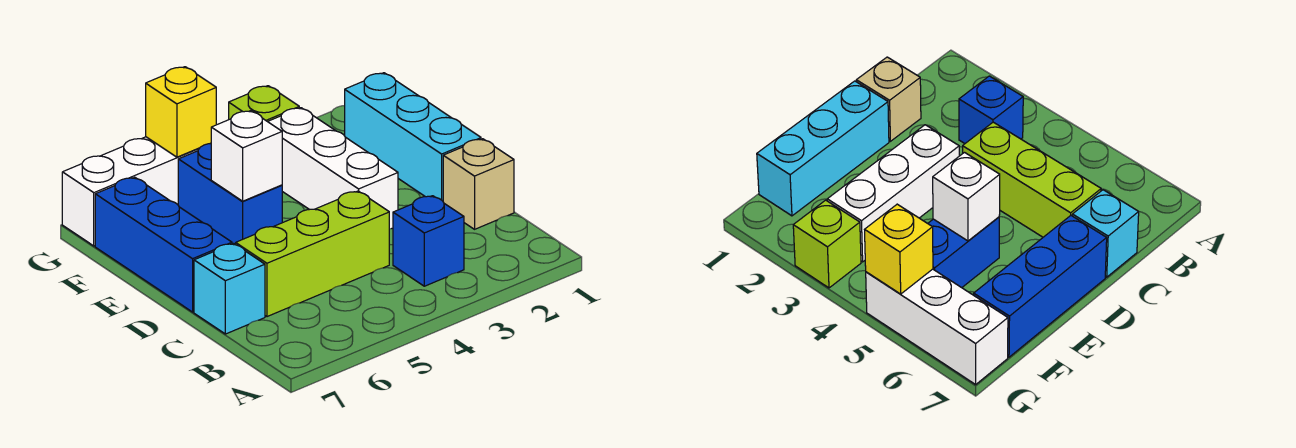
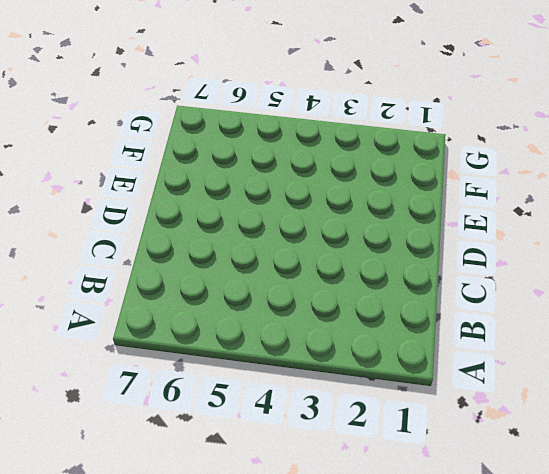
none -> blue 1x1 brick [393,196,464,286]
none -> tan 1x1 brick [443,139,514,229]
none -> lime 1x3 brick [236,191,389,317]

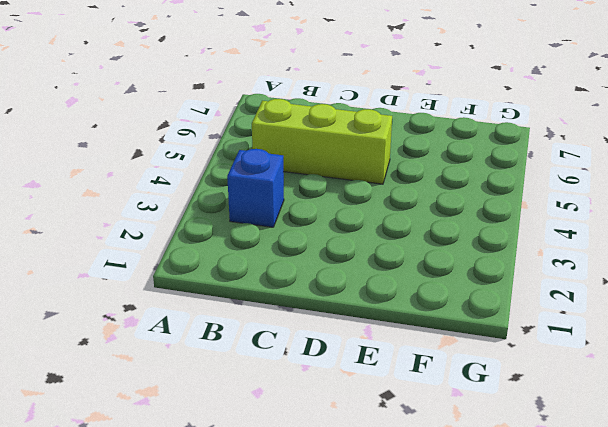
lime 1x3 brick [252,99,392,184] -> lime 1x3 brick turned to [236,191,389,317]
none -> tan 1x1 brick [443,139,514,229]
none -> cyan 1x1 brick [194,243,265,334]
none -> cyan 1x3 brick [345,73,481,201]

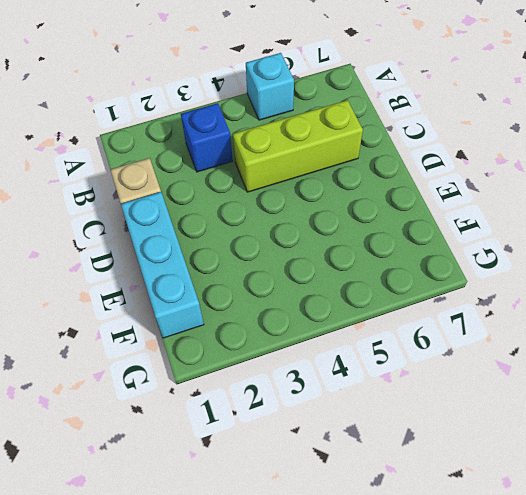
cyan 1x1 brick [246,53,294,120] -> cyan 1x1 brick moved to [194,243,265,334]
none -> white 1x3 brick [268,108,398,229]
none -> blue 1x3 brick [95,177,232,312]
none -> blue 1x2 brick [178,143,282,245]

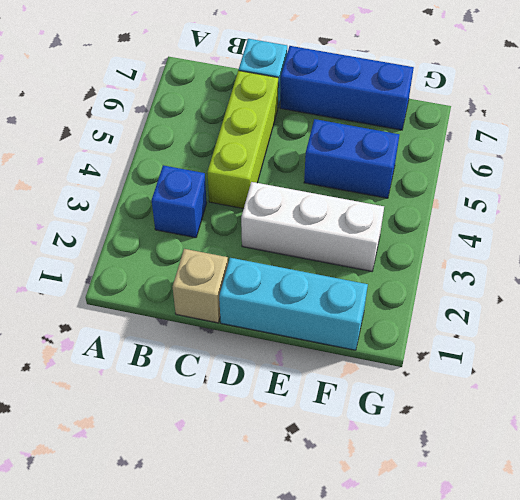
none -> lime 1x1 brick [229,86,299,122]
none -> white 1x3 brick [62,137,199,246]
none -> white 1x1 brick [211,111,282,201]

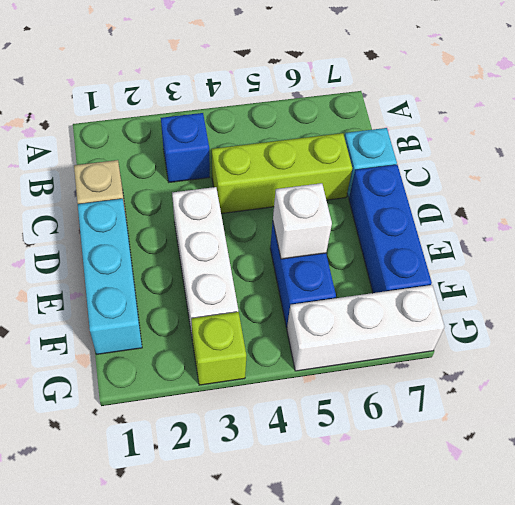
none -> yellow 1x1 brick [146,67,216,157]

